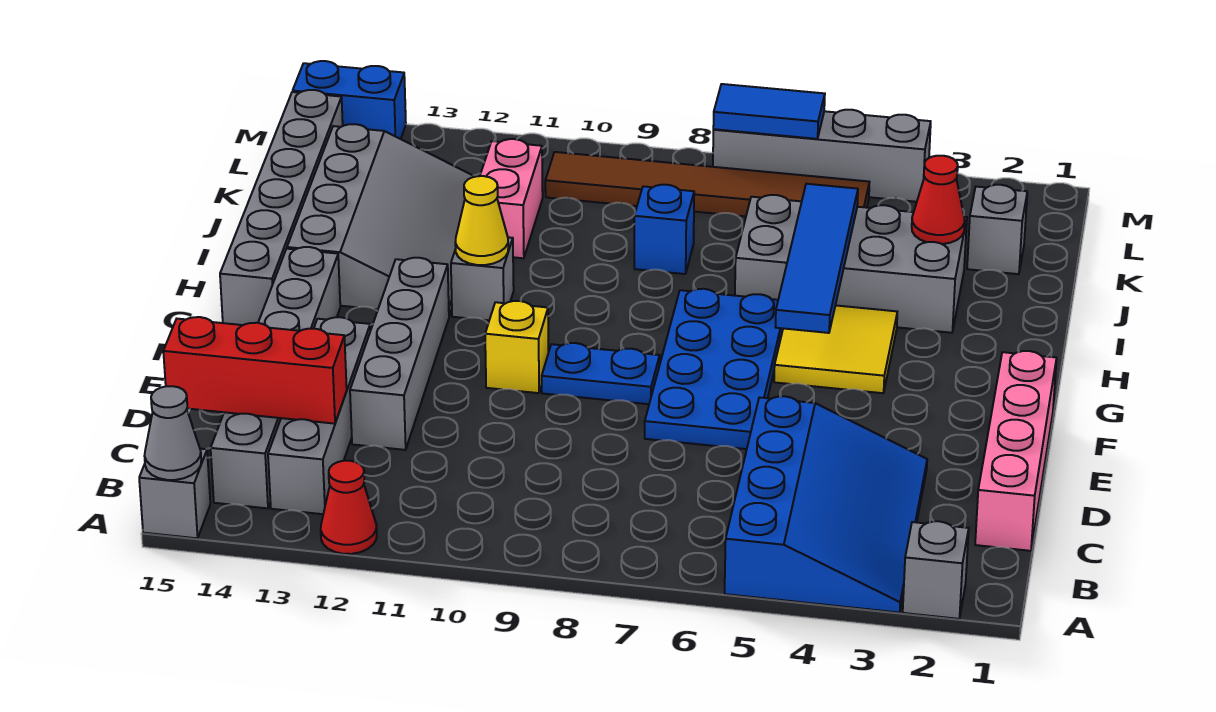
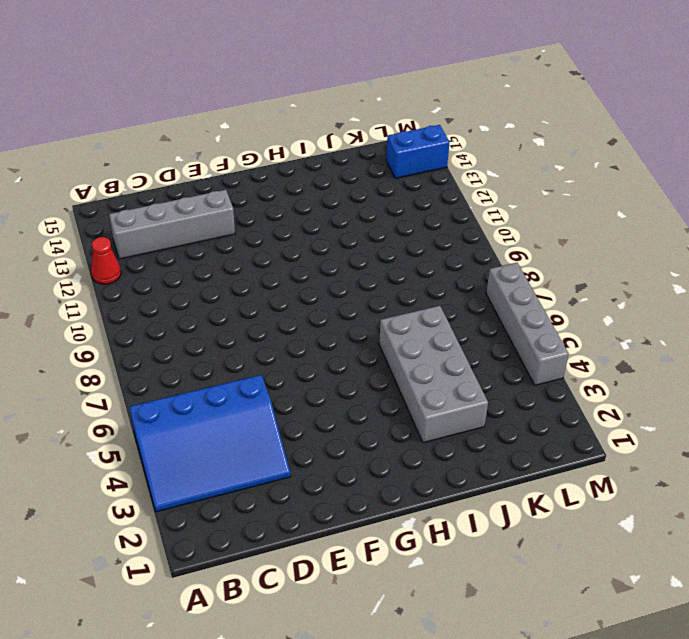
blue 1x2 brick [386,125,450,178] -> blue 1x2 brick turned to [293,61,406,139]
none -> grey 1x1 brick [903,521,969,619]
none -> grey 1x1 brick [139,449,210,538]
none -> grey 1x6 brick [211,247,340,508]

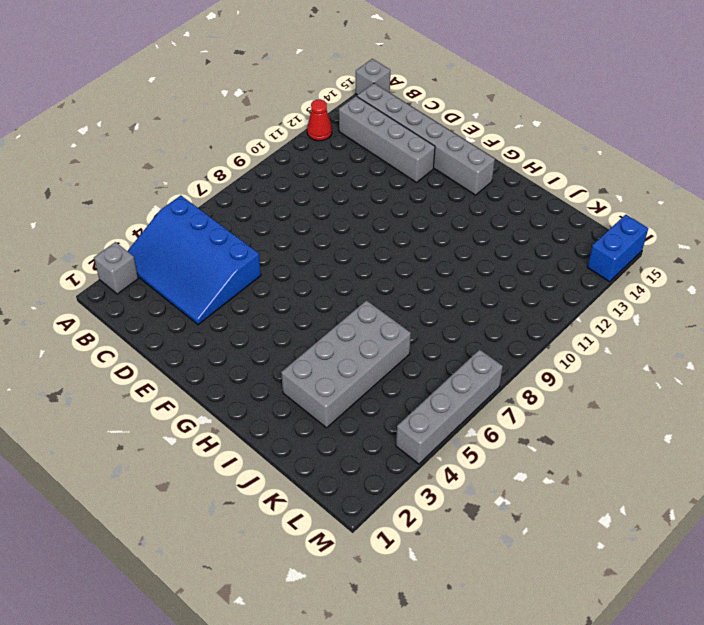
none -> pink 1x4 brick [975,351,1057,551]
none -> grey 1x4 brick [350,258,449,450]
none -> blue 2x4 plate [645,289,783,449]

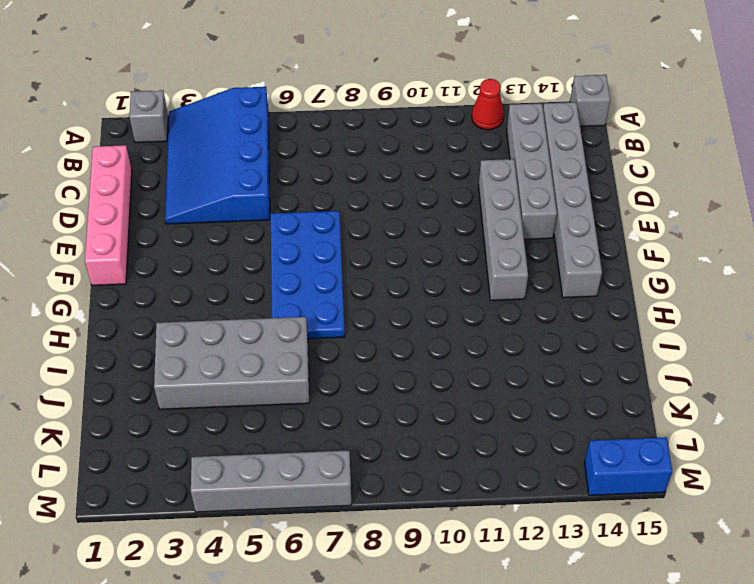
none -> blue 1x2 plate [542,343,660,404]
none -> yellow 1x1 brick [485,301,549,393]
none -> yellow 2x2 tile [774,305,897,393]

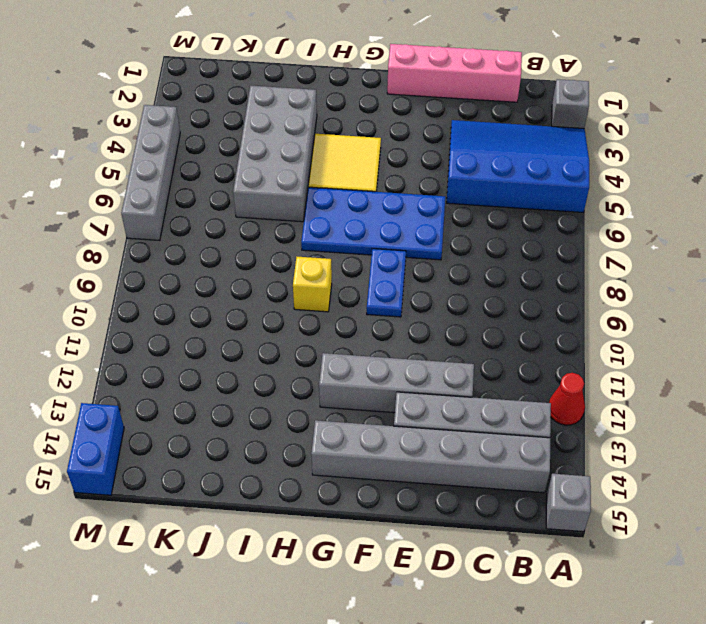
yellow 1x1 brick [293,257,332,312] -> yellow 1x1 brick moved to [485,301,549,393]
none -> grey 1x6 brick [220,90,343,325]
none -> grey 1x1 brick [451,237,514,320]
none -> grey 3x4 slope [287,124,475,316]

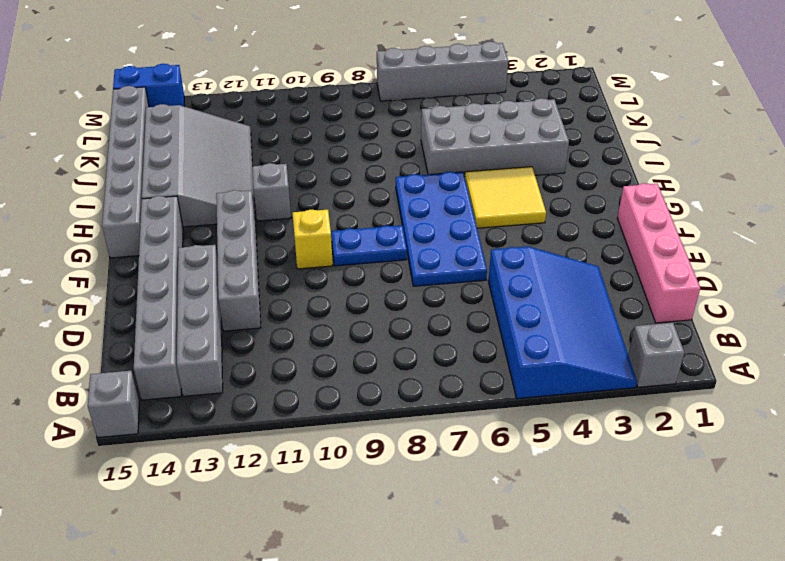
none -> red 1x1 cone [321,461,377,554]
none -> blue 1x1 brick [634,185,694,274]
none -> pink 1x2 brick [480,139,543,258]

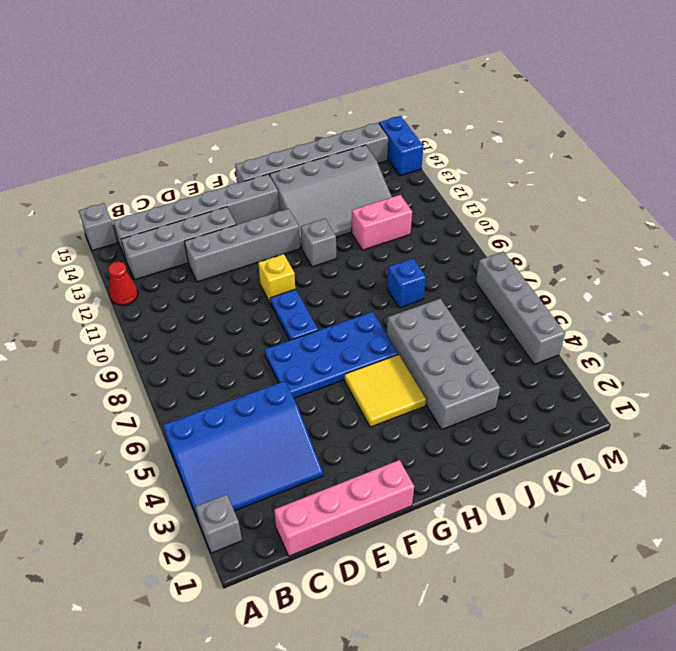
none -> grey 1x1 brick [967,185,1027,274]
none -> brown 1x6 tile [545,152,869,216]
none -> grey 1x1 cone [145,386,201,480]

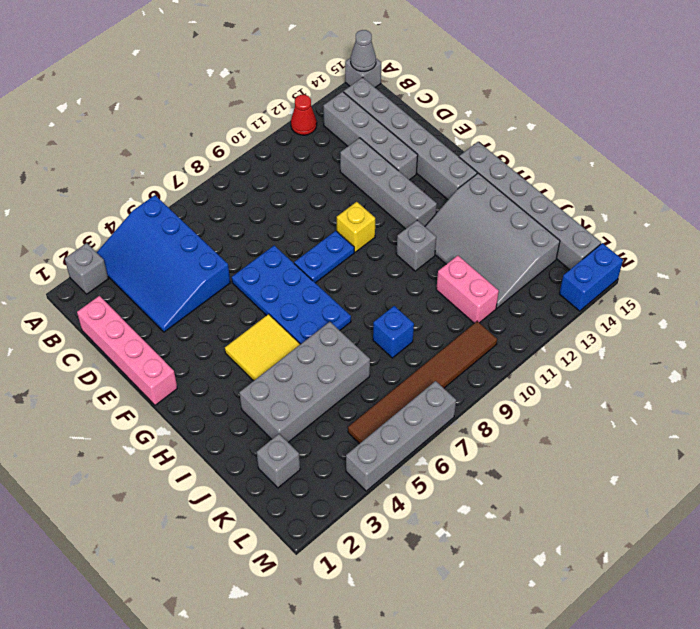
none -> red 1x3 brick [163,317,347,424]
none -> blue 1x4 tile [776,184,858,333]
none -> yellow 1x1 cone [455,176,508,265]

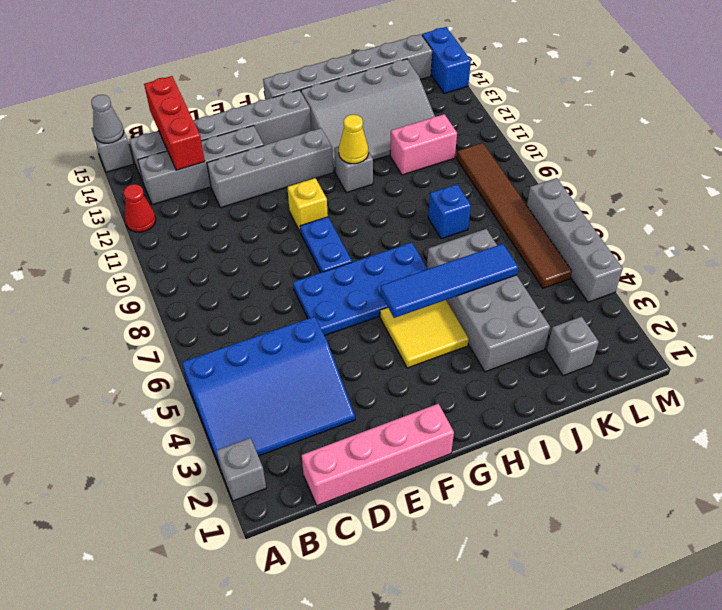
none -> red 1x1 cone [912,156,965,244]
none -> blue 1x2 tile [713,84,825,139]

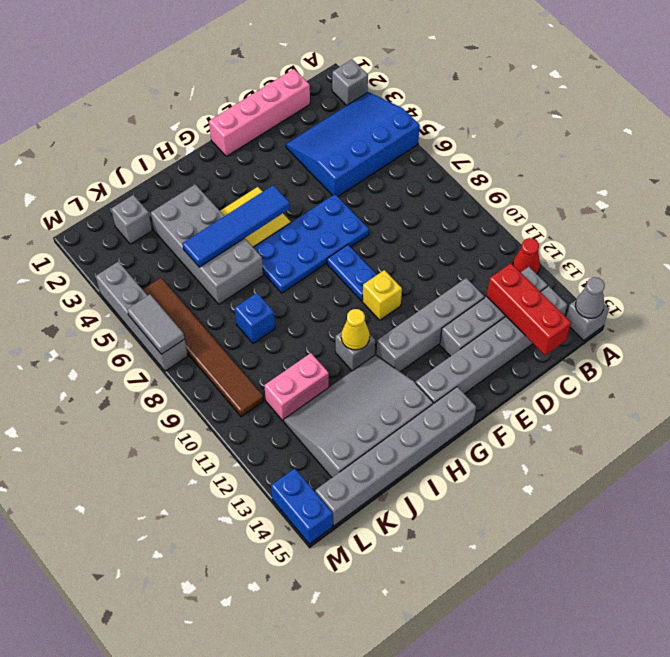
grey 1x2 tile [127,294,185,354] -> blue 1x2 tile [713,84,825,139]
none -> red 1x1 cone [912,156,965,244]

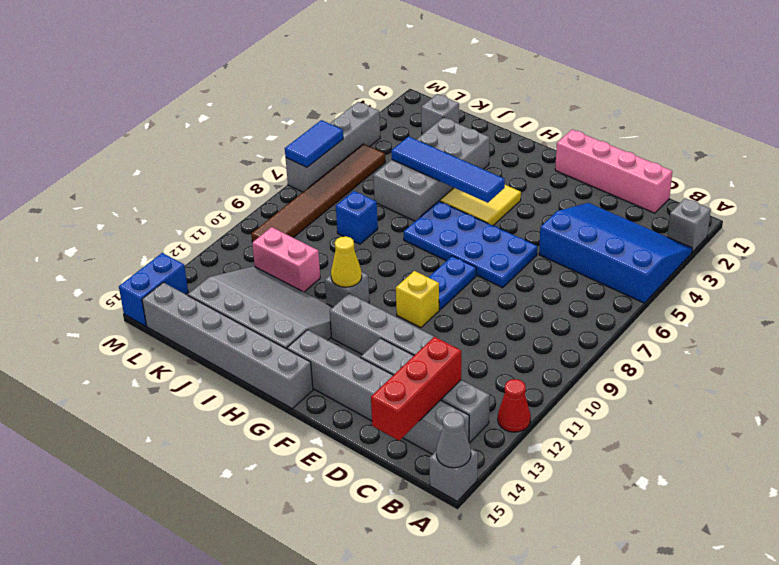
none -> red 1x1 cone [912,156,965,244]

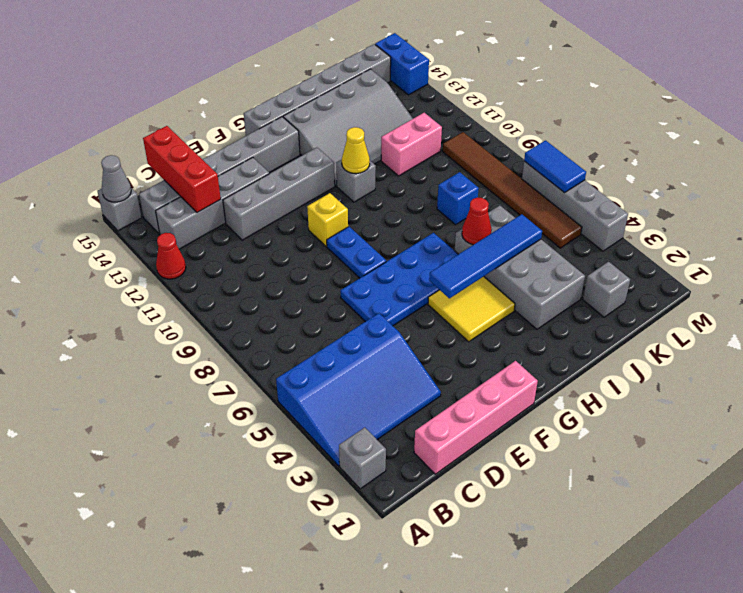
red 1x1 cone [462,198,492,245] -> red 1x1 cone moved to [912,156,965,244]

